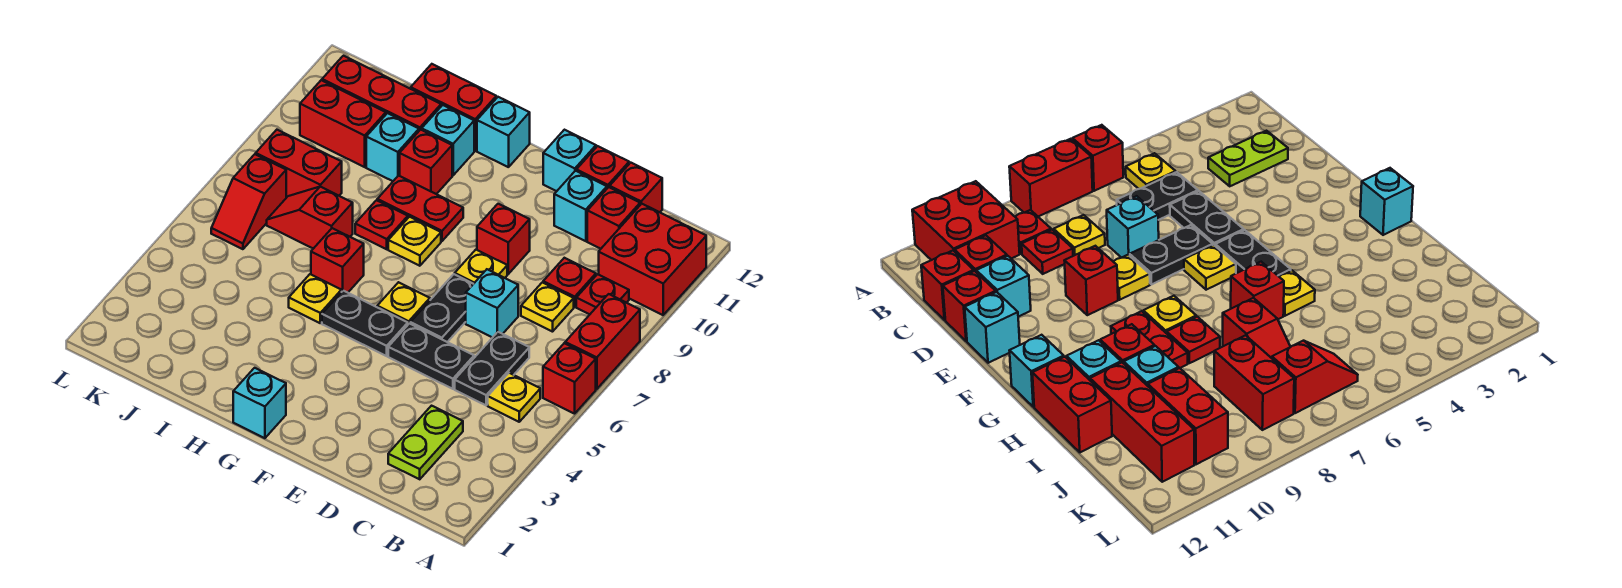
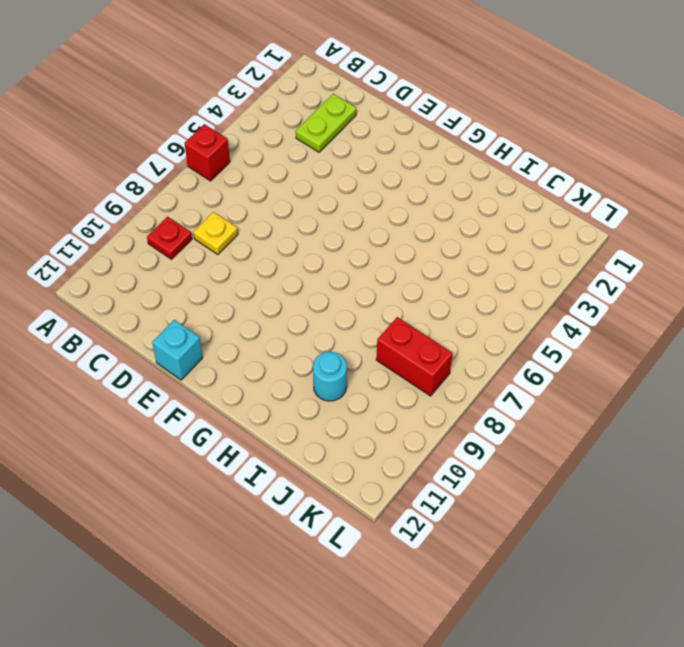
cyan 1x1 round brick [313,352,347,401] -> cyan 1x1 brick [366,113,419,181]
none -> red 1x2 brick [565,294,640,389]
none -> red 2x2 brick [599,204,706,315]
none -> yellow 1x1 plate [488,373,540,422]
none -> black 1x2 plate [455,332,529,405]

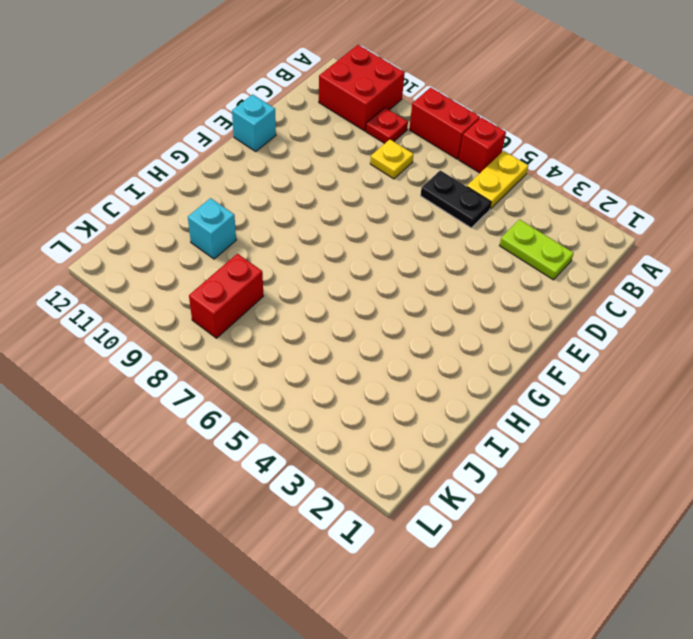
yellow 1x2 plate [467,151,528,209] -> yellow 1x1 plate [488,373,540,422]
none -> red 1x1 plate [543,258,596,307]
none -> red 1x1 brick [587,187,640,249]
none -> red 1x1 brick [610,163,662,212]
none -> black 1x2 plate [388,324,474,389]

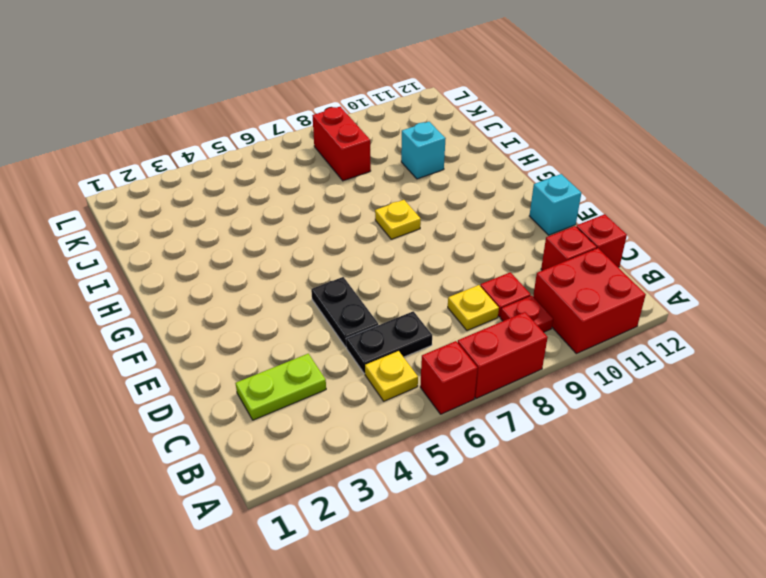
none -> cyan 1x1 brick [466,269,518,338]
none -> cyan 1x1 brick [554,171,607,241]
none -> red 1x1 brick [576,146,629,188]
none -> black 1x2 plate [410,274,473,342]

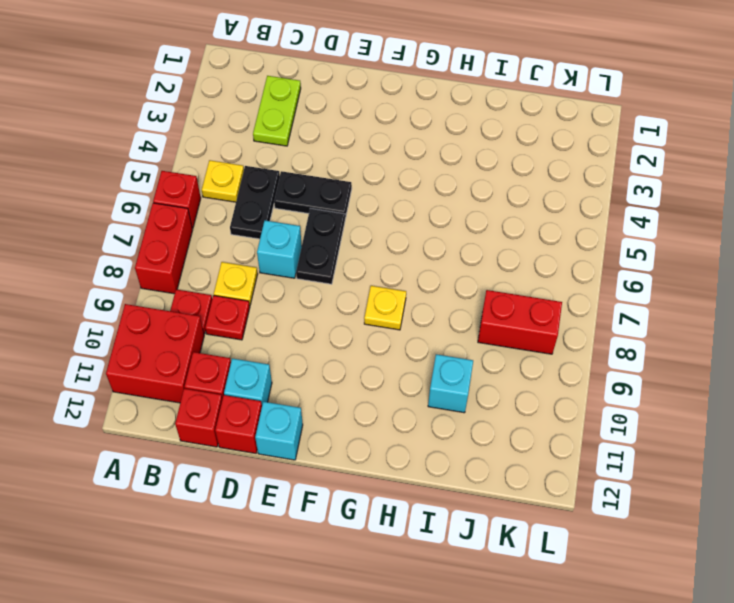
none -> yellow 1x1 plate [455,250,507,284]
none -> red 1x1 brick [477,204,530,274]
none -> black 1x2 plate [322,291,408,356]
none -> yellow 1x1 plate [377,282,430,324]

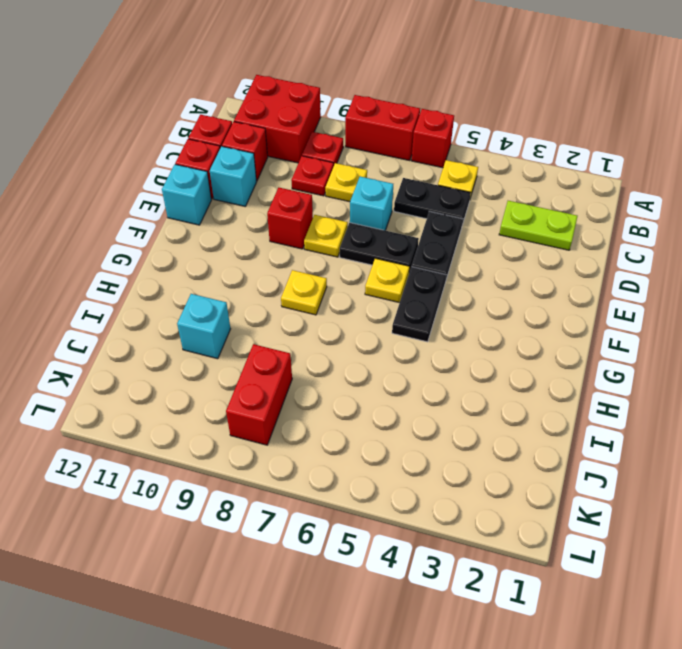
none -> cyan 1x1 brick [233,368,286,438]
none -> red 1x2 plate [377,176,463,241]
none -> cyan 1x1 brick [477,97,530,167]
none -> yellow 1x1 plate [289,274,341,323]

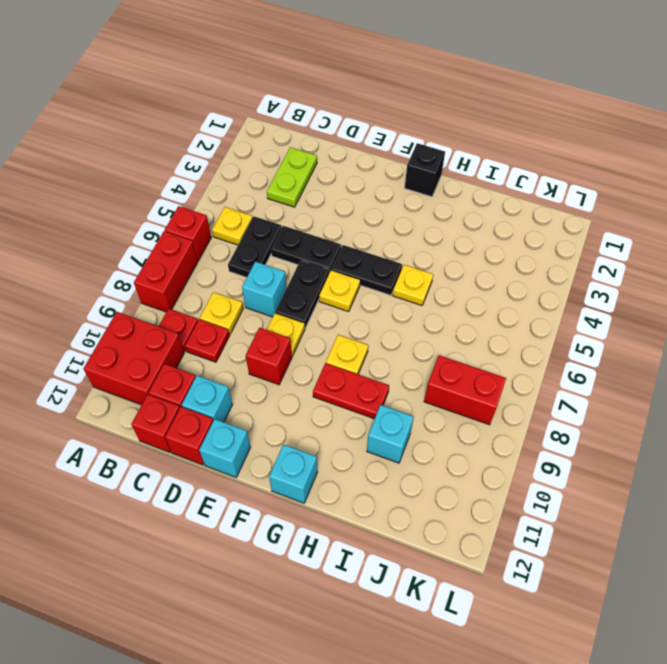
black 1x1 brick [405,143,445,197] -> cyan 1x1 brick [233,368,286,438]
none -> red 1x1 brick [311,228,364,293]
none -> red 1x1 plate [355,200,408,249]
none -> red 1x1 brick [400,130,452,194]
none -> cyan 1x1 brick [422,105,474,175]

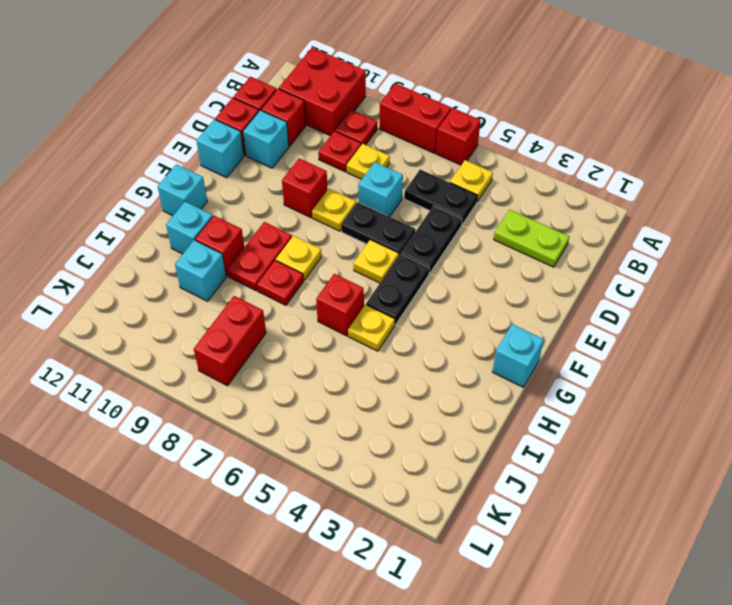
none -> red 1x2 brick [411,64,496,151]
none -> red 1x2 slope [267,187,353,249]
none -> red 1x3 brick [322,56,441,131]
none -> red 1x2 brick [300,80,386,167]

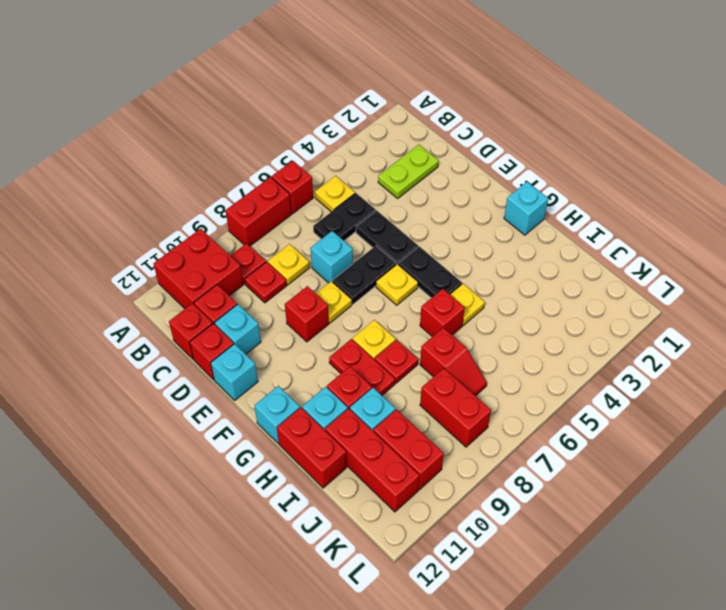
none -> red 1x2 slope [211,154,286,249]

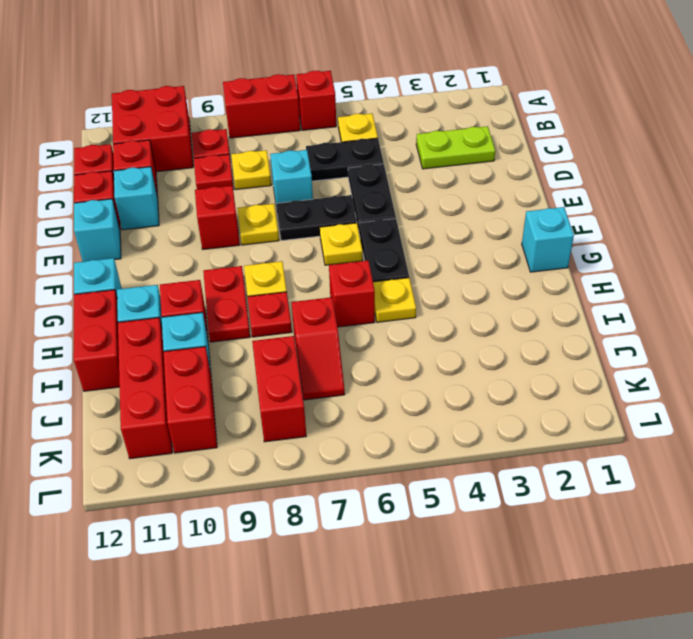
none -> red 1x2 slope [211,154,286,249]

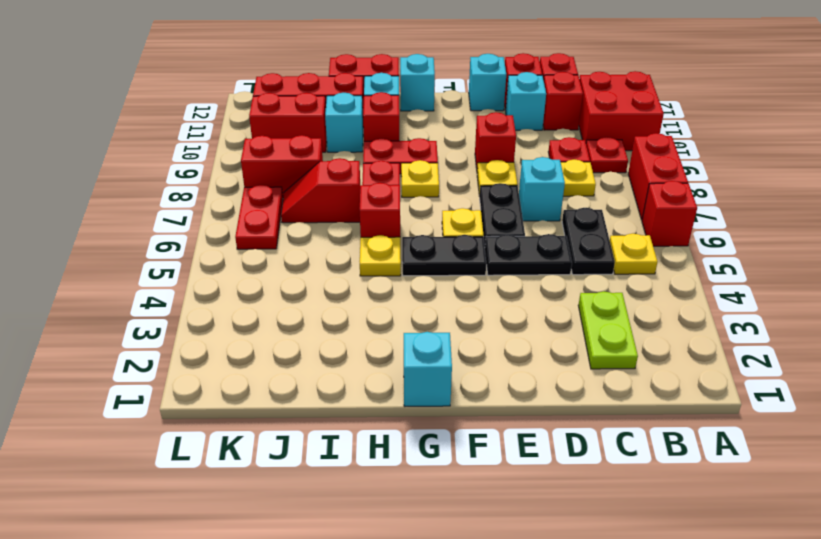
red 1x2 plate [235,185,283,249] -> red 1x2 slope [211,154,286,249]

